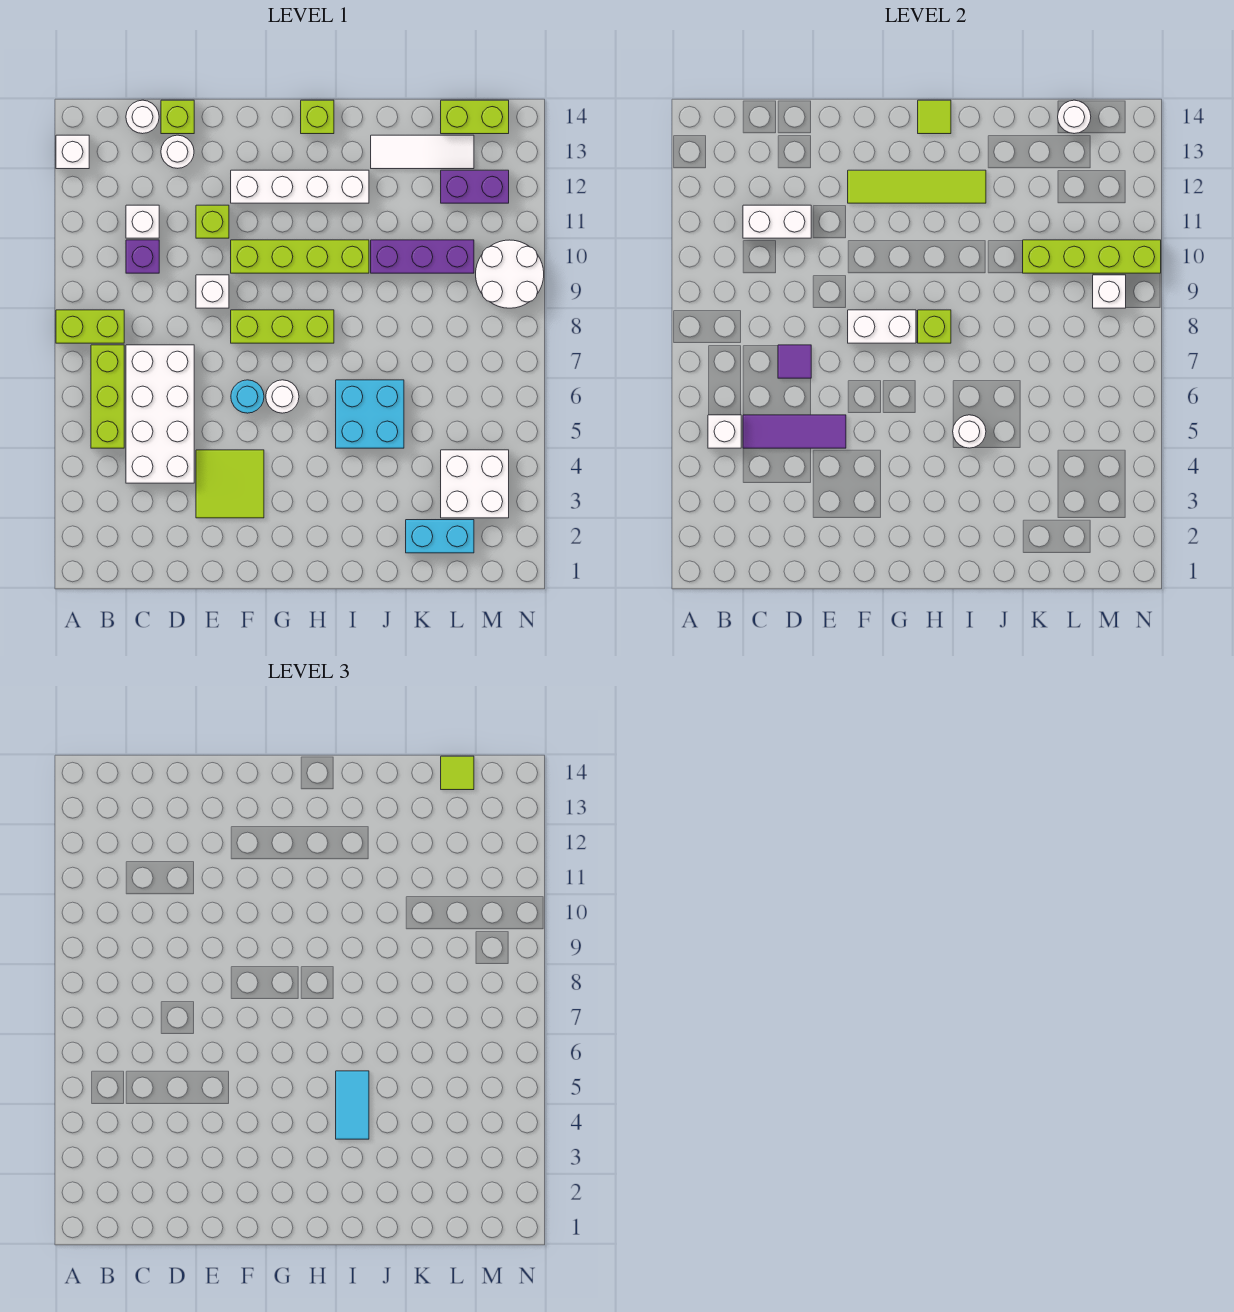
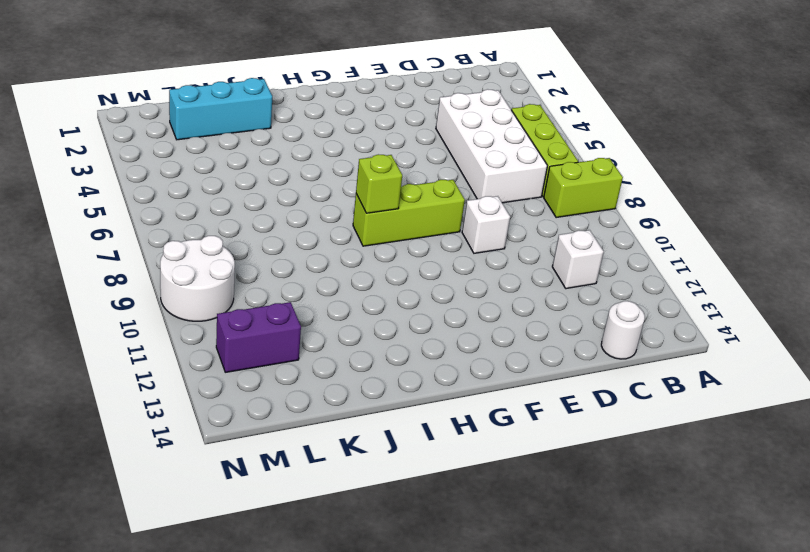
cyan 1x3 brick [169,78,272,140] -> cyan 1x2 brick [406,520,474,553]
none -> white 1x1 brick [56,135,89,169]
none -> purple 1x1 brick [126,240,159,273]
none -> white 1x1 round brick [161,135,194,168]
none -> lime 1x1 brick [161,100,194,134]

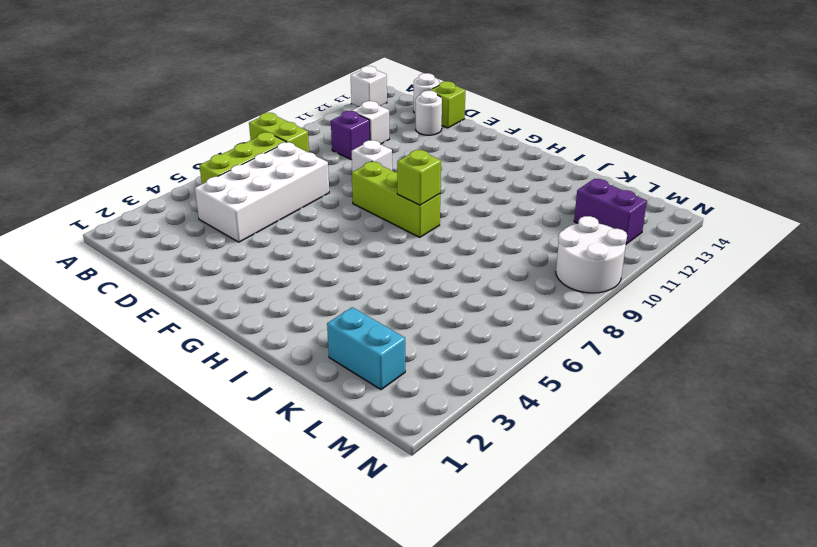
none -> lime 2x2 tile [196,450,264,518]
none -> lime 1x1 brick [196,205,229,238]
none -> cyan 1x1 round brick [231,380,264,413]
none -> lime 1x4 brick [231,240,369,273]

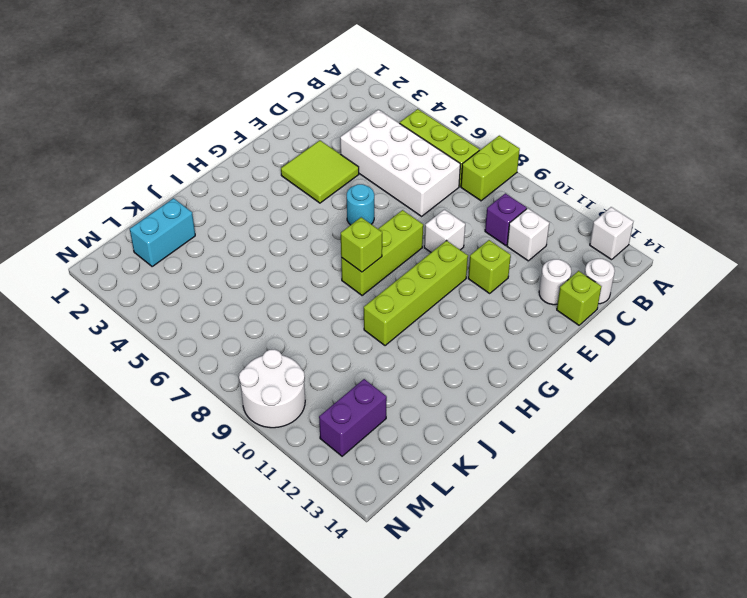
none -> white 1x4 brick [231,170,369,203]
none -> white 1x1 round brick [266,380,299,413]
none -> lime 1x1 brick [301,100,334,134]
none -> cyan 2x2 brick [336,380,404,448]

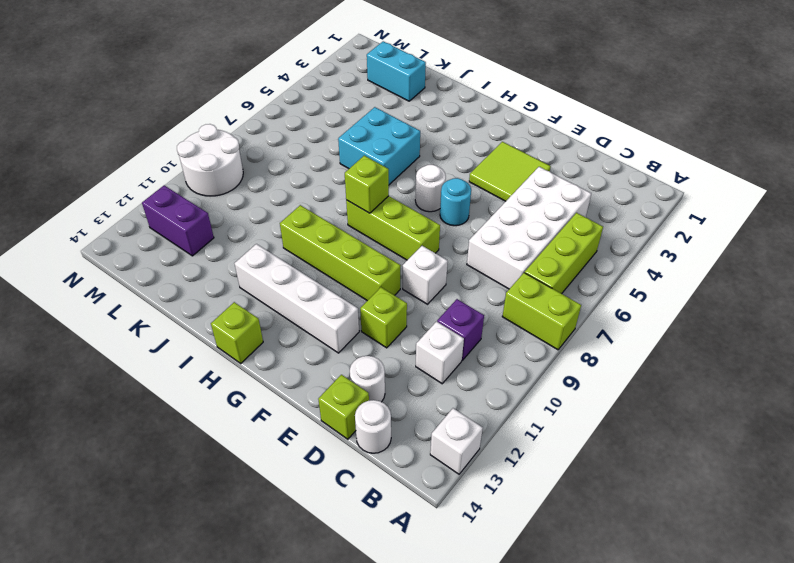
none -> purple 1x3 brick [371,240,474,273]
none -> white 1x3 tile [371,135,474,169]
none -> white 2x2 brick [441,450,509,518]
none -> lime 1x2 brick [441,100,509,134]

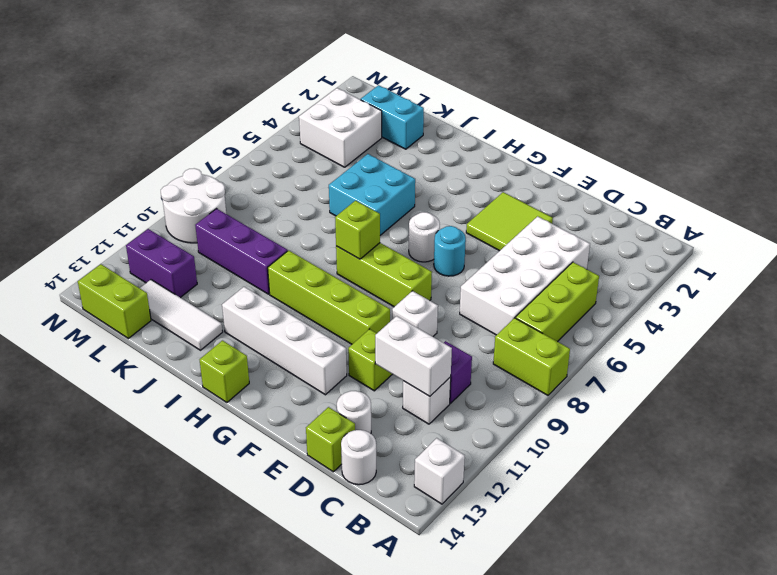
none -> white 1x1 brick [708,415,741,448]
none -> purple 1x3 tile [743,415,846,448]
none -> purple 1x1 tile [778,345,811,378]
none -> white 1x2 brick [848,310,916,343]

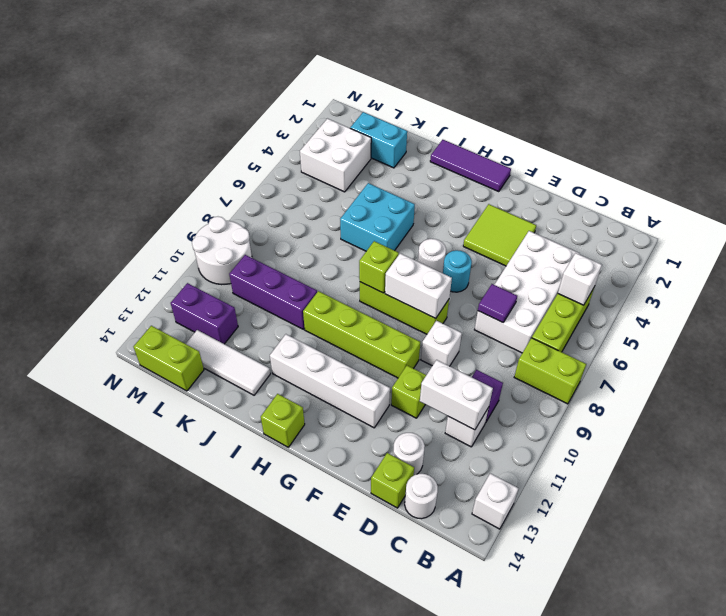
purple 1x3 tile [430,140,511,192] -> purple 1x3 tile moved to [743,415,846,448]
none -> lime 1x4 tile [848,170,986,203]
none -> lime 1x1 tile [918,100,951,134]
none -> white 1x1 round brick [953,415,986,448]
none -> lime 1x4 brick [1023,240,1161,273]

